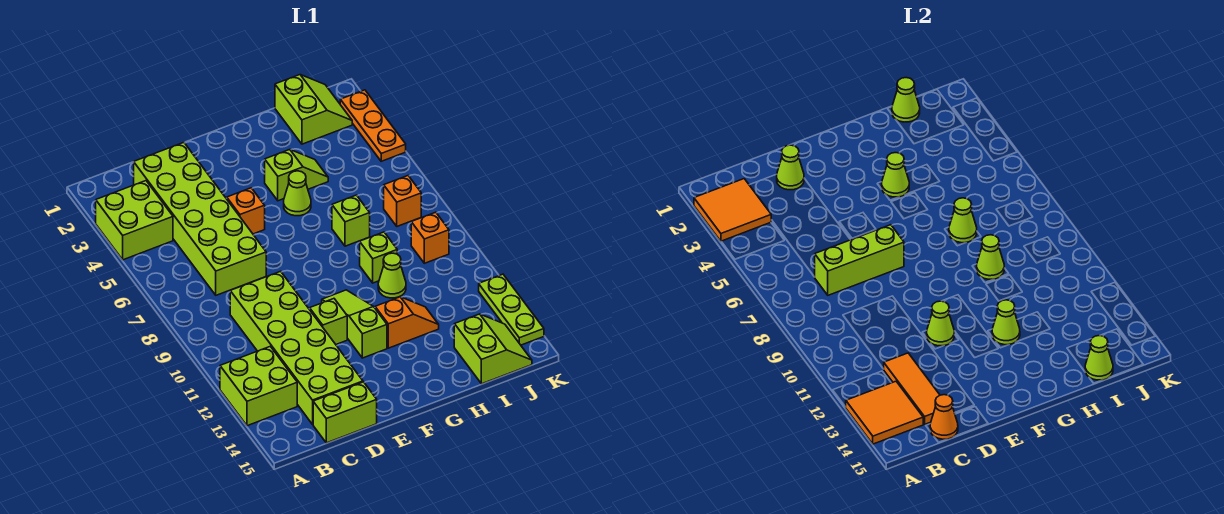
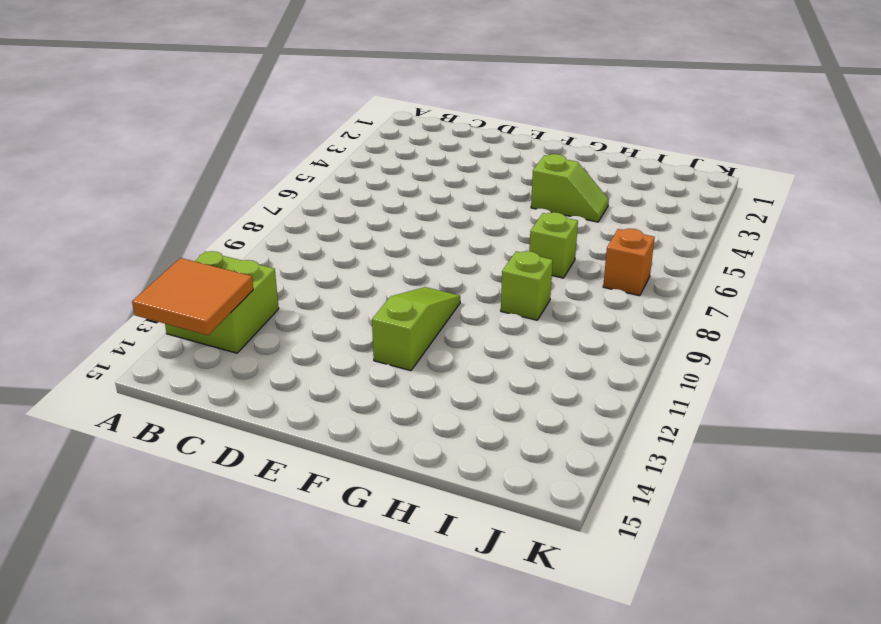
none -> lime 2x2 brick [96,181,173,260]
none -> lime 2x6 brick [134,143,266,295]
none -> lime 2x6 brick [230,271,363,424]
none -> lime 1x2 brick [313,382,377,443]

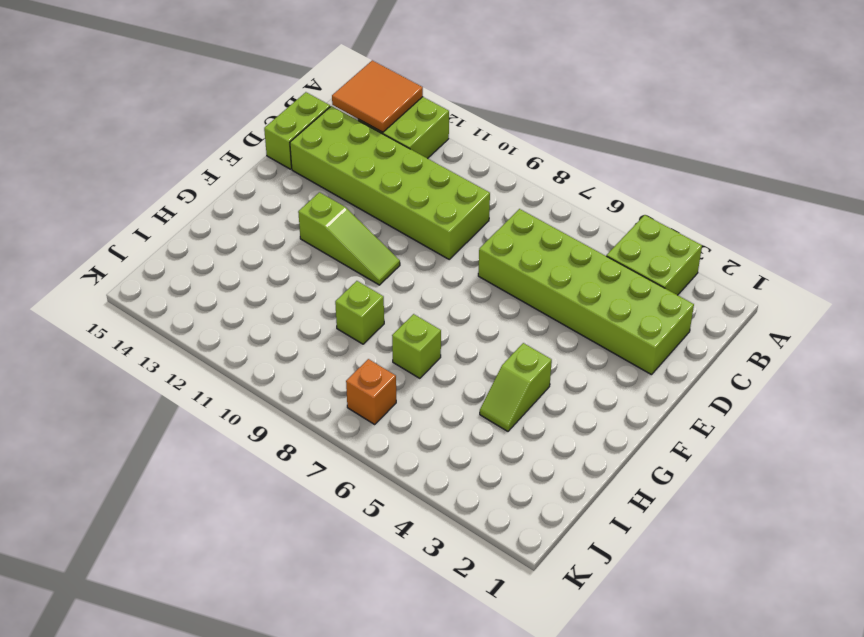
none -> orange 1x1 brick [226,188,265,234]
none -> lime 1x1 brick [310,299,347,344]
none -> lime 1x1 cone [284,171,311,216]
none -> orange 1x2 slope [375,297,439,348]

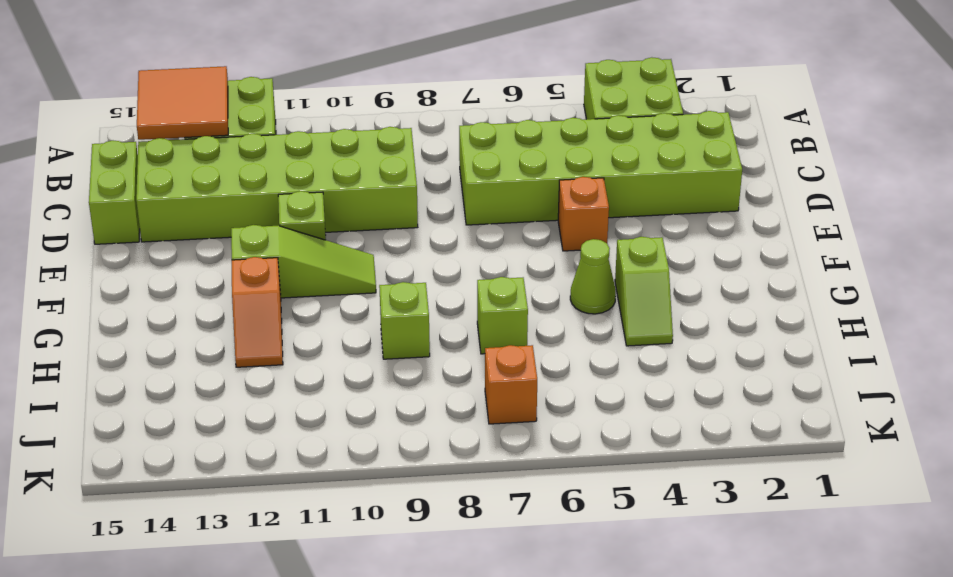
none -> lime 1x1 cone [378,253,406,298]
none -> lime 2x2 slope [275,75,352,144]
none -> lime 2x2 slope [454,314,532,384]
none -> orange 1x1 brick [411,212,449,263]

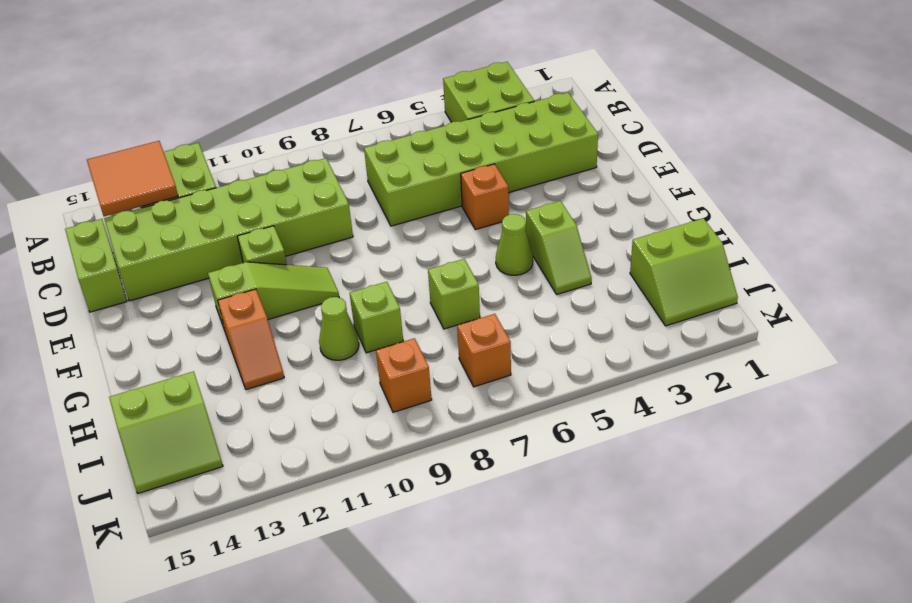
none -> orange 1x3 plate [340,90,406,161]
none -> lime 1x3 plate [479,274,544,345]
none -> orange 2x2 tile [694,179,771,241]
none -> lime 1x3 brick [815,225,904,295]

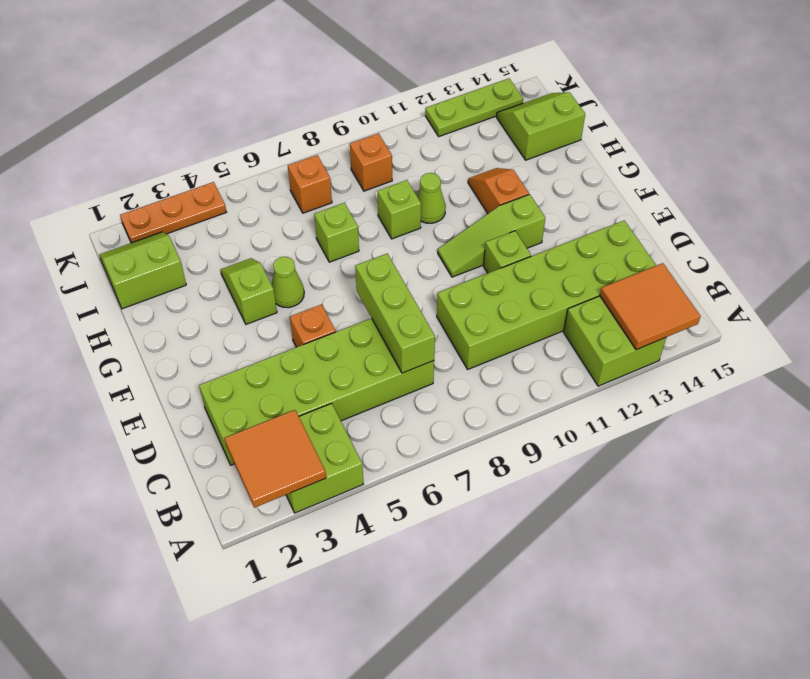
none -> lime 1x2 brick [313,382,377,443]
none -> orange 1x3 tile [884,353,940,424]
none -> orange 1x1 cone [930,395,958,439]
none -> lime 1x1 cone [777,145,804,190]

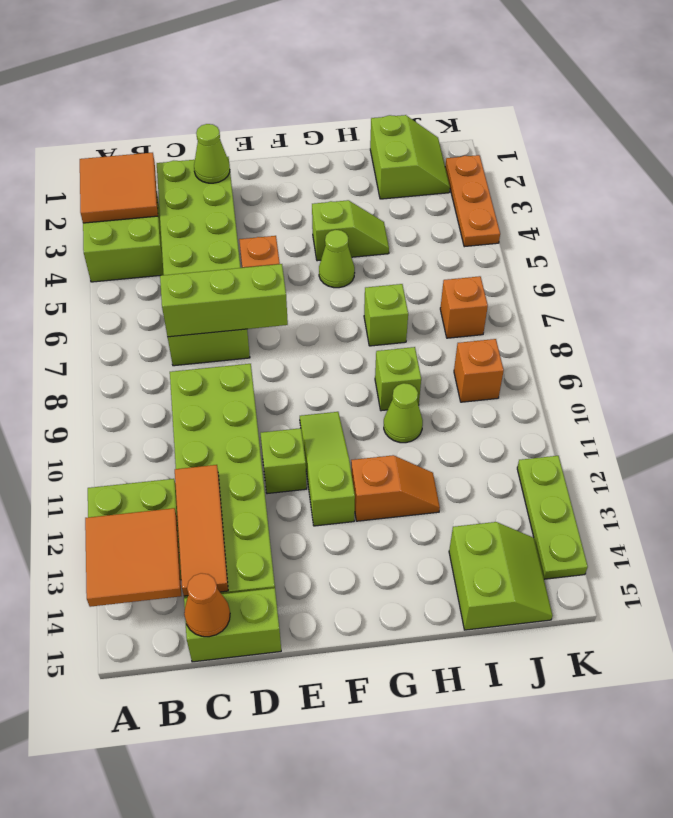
none -> lime 1x1 cone [927,301,954,346]
none -> lime 1x1 cone [882,153,909,197]
none -> lime 1x1 cone [992,300,1020,345]
none -> lime 1x1 cone [949,198,977,243]

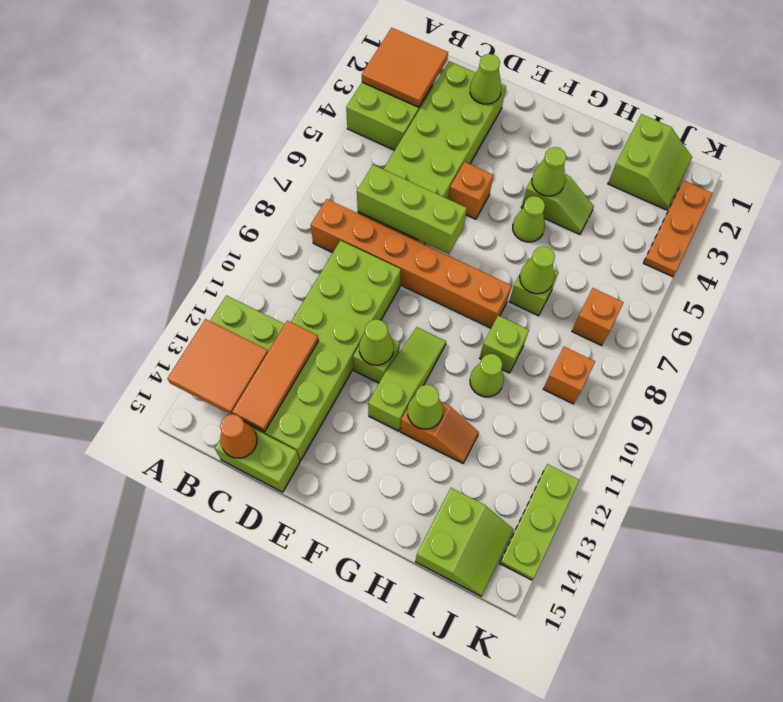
orange 1x6 brick [311,199,511,328] -> none
none -> lime 1x1 cone [977,235,1004,279]
none -> lime 1x1 cone [892,78,920,122]
none -> lime 1x1 cone [1085,335,1113,380]

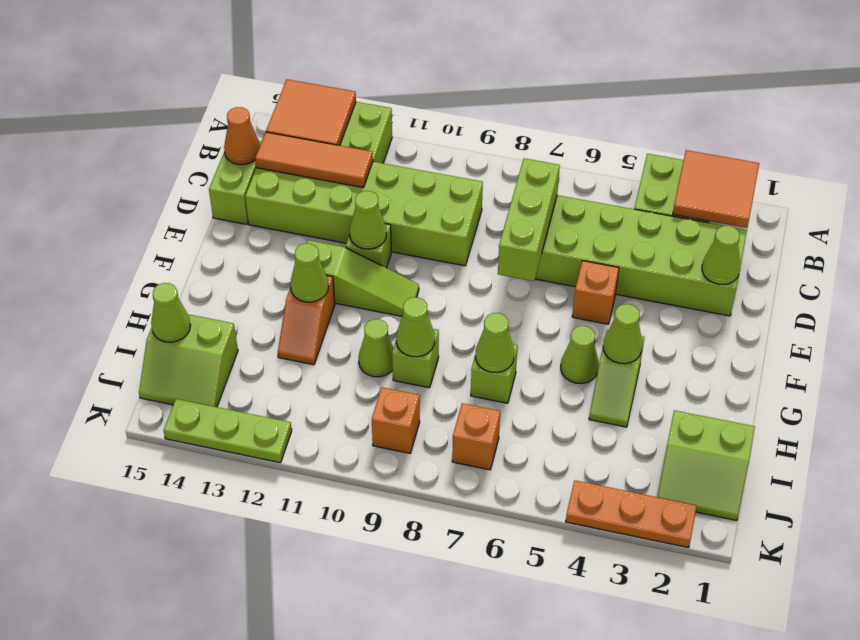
none -> lime 1x1 cone [892,78,920,122]

